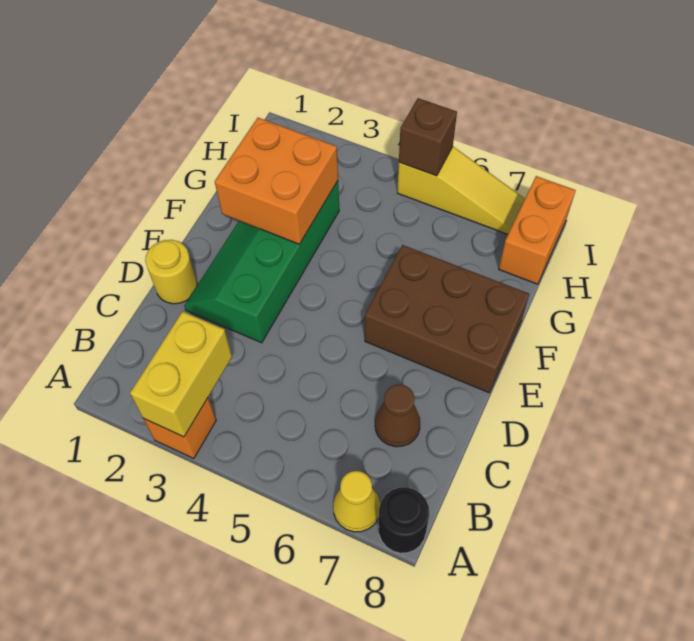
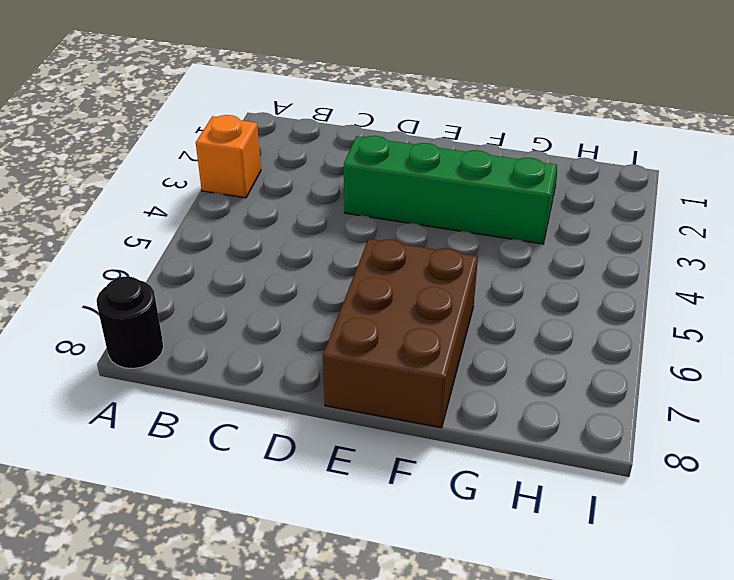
none -> yellow 1x1 cone [333,471,380,532]
none -> brown 1x1 cone [375,385,420,447]
none -> yellow 1x1 round brick [145,240,197,304]

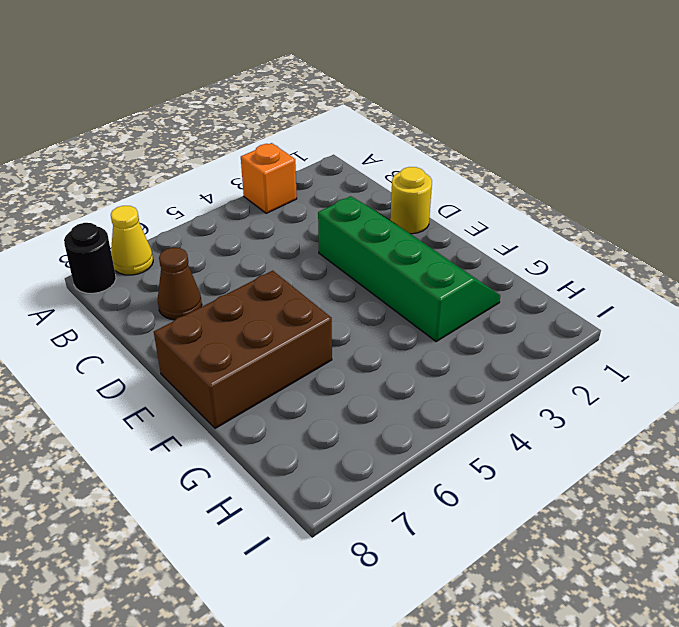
none -> orange 1x2 brick [499,176,576,284]
none -> yellow 1x3 slope [397,147,525,234]
none -> yellow 1x2 brick [130,311,232,437]

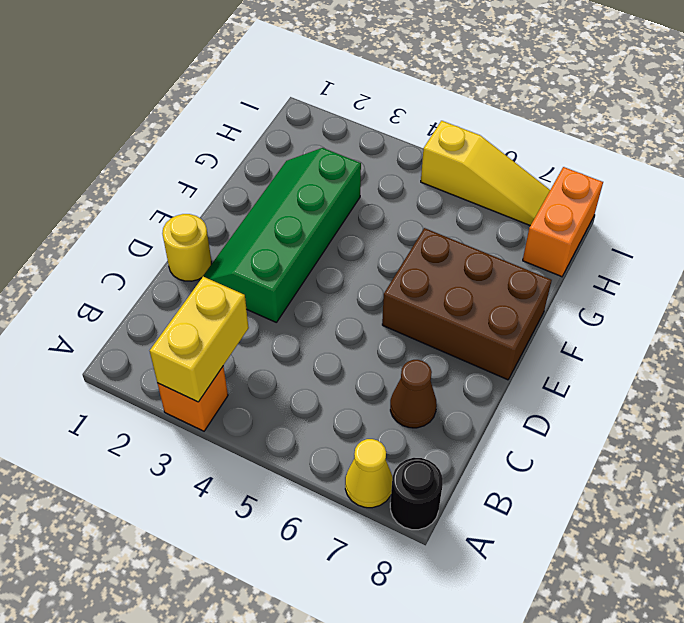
none -> orange 2x2 brick [215,118,338,244]
none -> brown 1x1 brick [399,98,457,176]

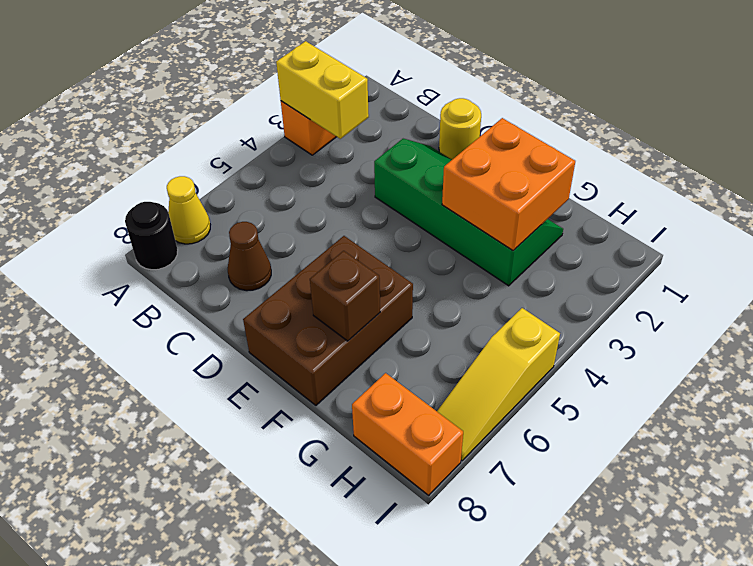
brown 1x1 brick [310,251,380,341] -> brown 1x1 brick moved to [399,98,457,176]

